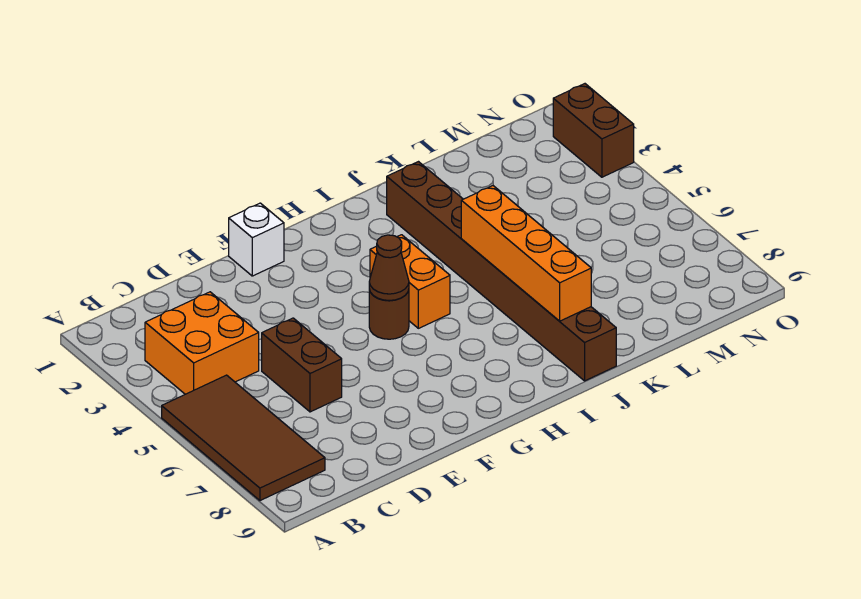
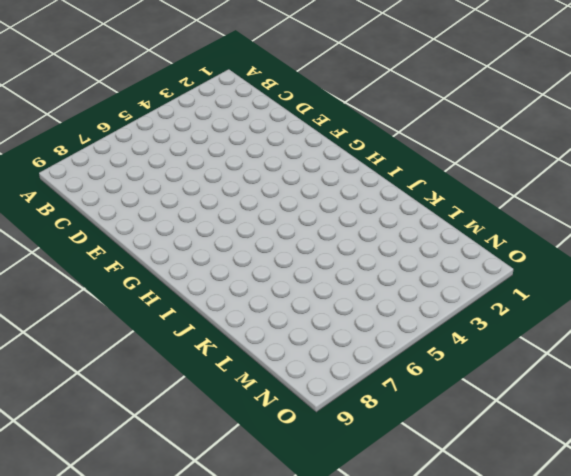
none -> brown 2x4 tile [162,375,325,500]
none -> orange 2x2 brick [145,292,259,394]

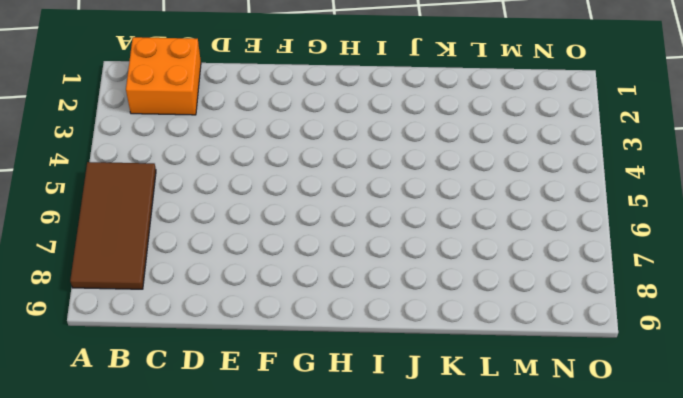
orange 2x2 brick [126,37,201,115] -> orange 2x2 brick moved to [145,292,259,394]
none -> brown 1x2 brick [262,318,342,412]
none -> white 1x1 brick [229,203,284,276]

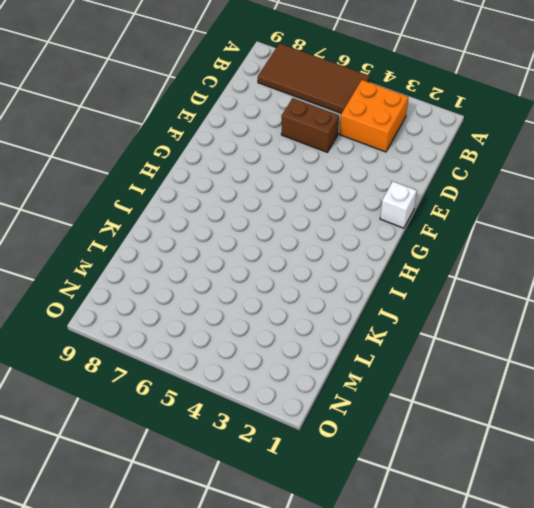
none -> brown 1x1 round brick [369,290,409,339]
none -> orange 1x2 brick [370,235,450,328]

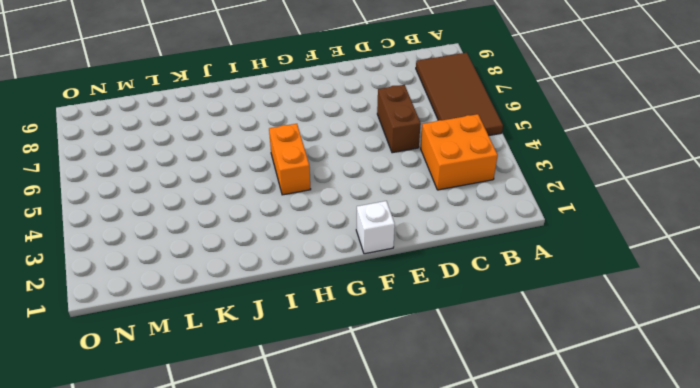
none -> brown 1x1 round brick [369,290,409,339]
none -> brown 1x8 brick [387,162,616,381]

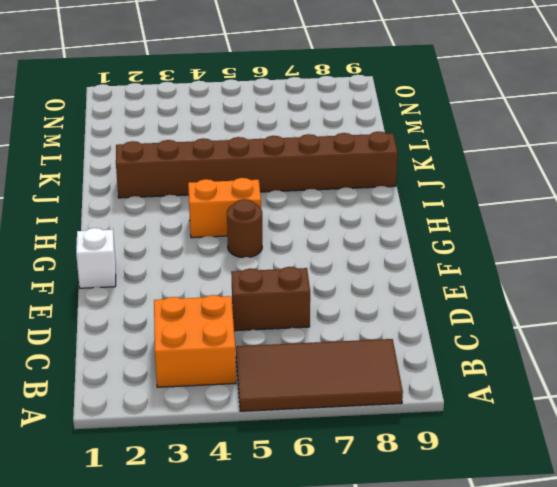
none -> brown 1x2 brick [553,84,634,177]
none -> brown 1x1 cone [369,235,409,300]

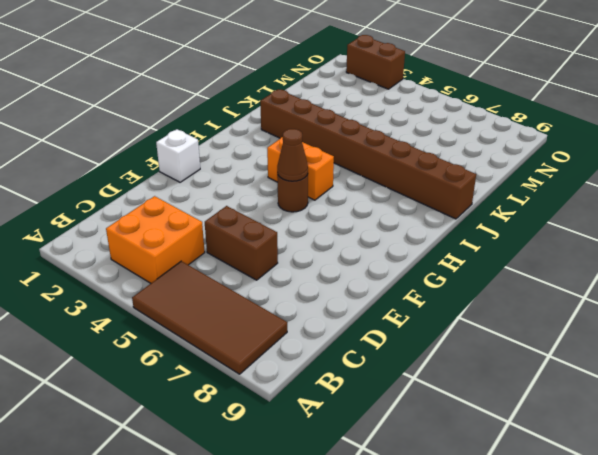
none -> orange 1x4 brick [461,186,591,321]

